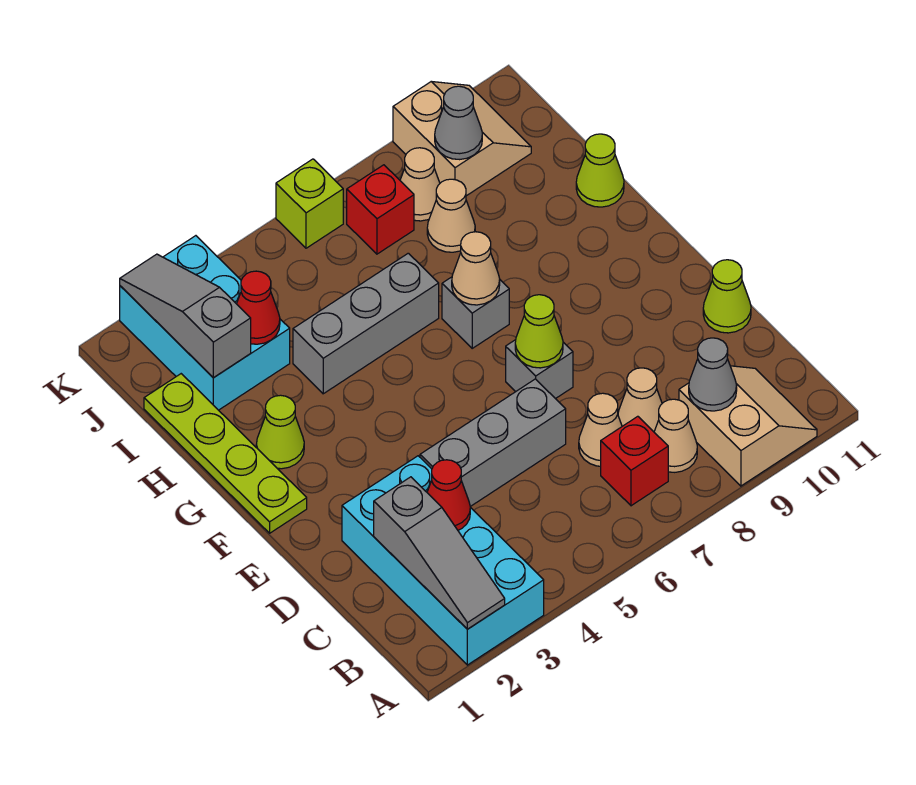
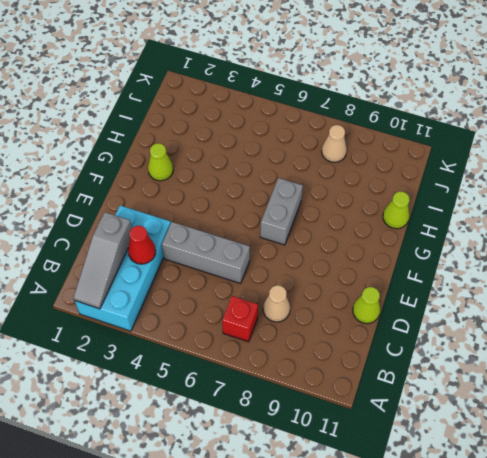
grey 1x2 brick [260,178,303,245] -> grey 1x1 brick [442,277,509,348]
none -> tan 2x2 slope [679,366,817,486]
none -> tan 1x1 cone [654,399,697,472]
none -> tan 1x1 cone [579,393,622,466]

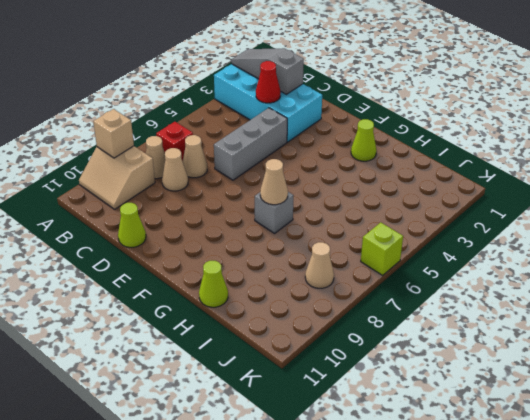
tan 1x1 brick [93,109,134,158] -> none
none -> grey 1x1 brick [506,340,573,399]
none -> lime 1x4 plate [144,374,307,533]
none -> grey 1x3 brick [293,253,439,394]

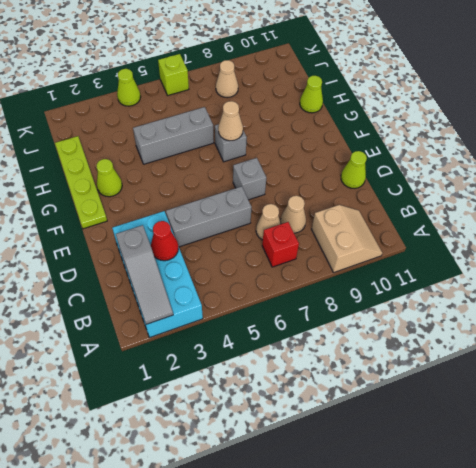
lime 1x1 cone [117,69,141,106] -> lime 1x1 cone moved to [515,295,563,368]
none -> tan 1x1 cone [654,399,697,472]
none -> cyan 2x3 brick [120,236,290,410]
none -> tan 1x1 cone [427,179,475,252]

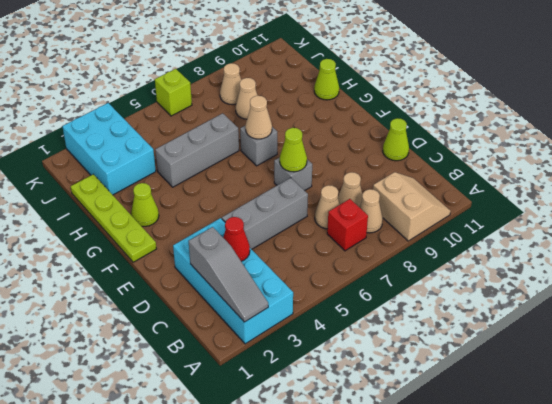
none -> red 1x1 brick [347,165,414,254]
none -> tan 2x2 slope [393,82,531,196]
none -> grey 1x1 cone [689,338,737,411]

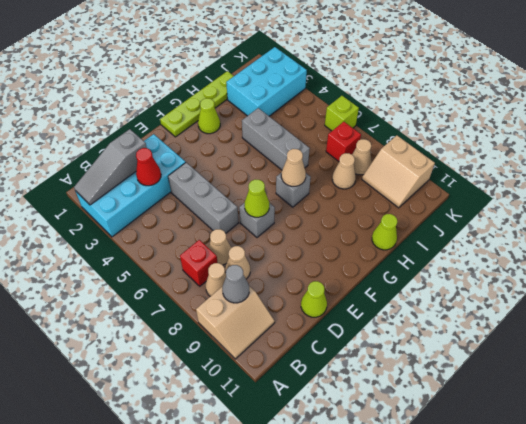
tan 2x2 slope [362,135,435,208] -> tan 2x2 slope turned to [393,82,531,196]
none -> grey 1x3 slope [120,254,251,378]
none -> red 1x1 cone [237,271,280,344]
none -> grey 1x1 cone [435,86,482,160]

